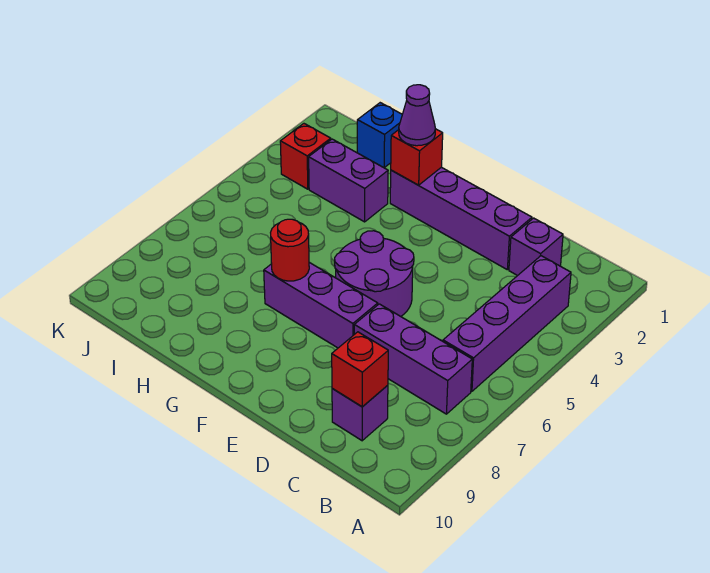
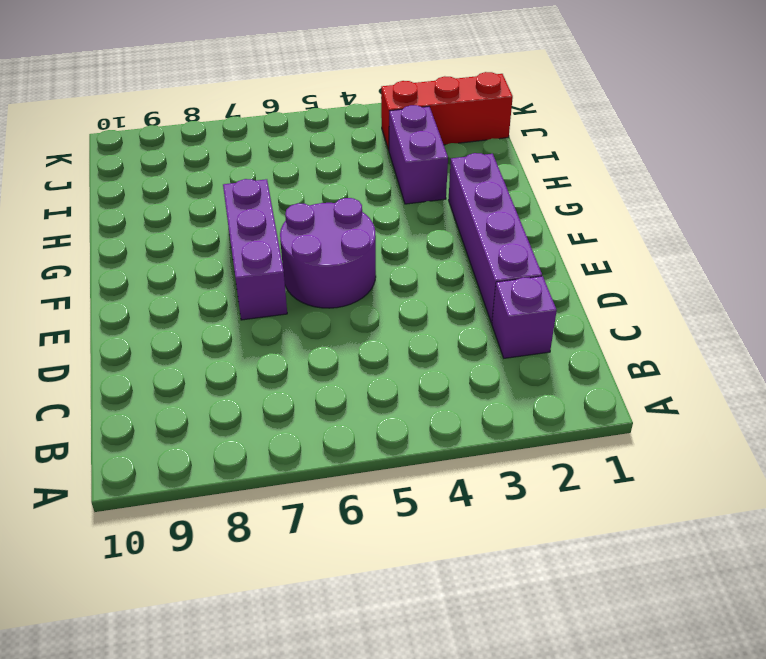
red 1x3 brick [381,72,513,150] -> red 1x1 brick [280,124,331,189]
none -> purple 1x4 brick [443,256,571,391]
none -> purple 1x3 brick [354,304,472,414]
none -> purple 1x1 brick [332,385,388,441]

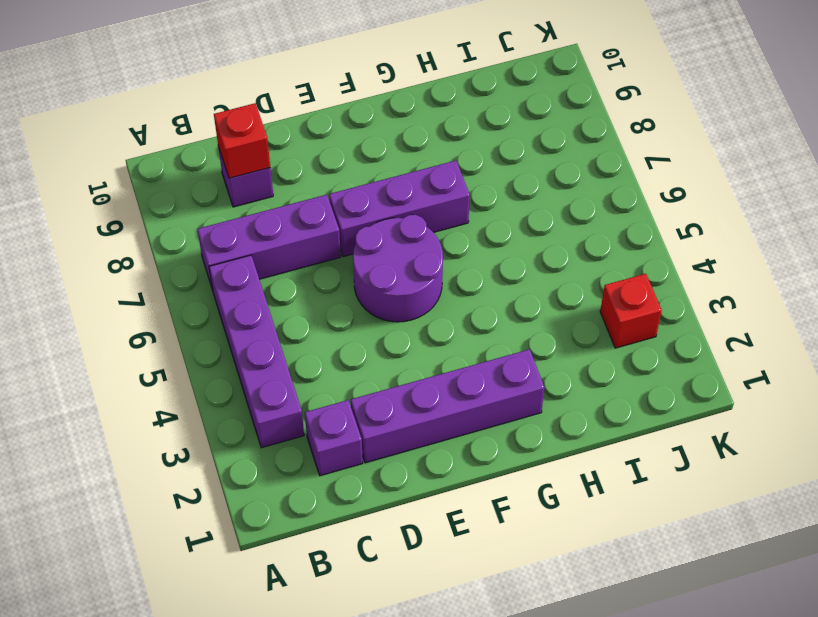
none -> purple 1x2 brick [309,139,388,222]
none -> blue 1x1 brick [357,103,402,168]
none -> red 1x1 brick [391,129,443,185]

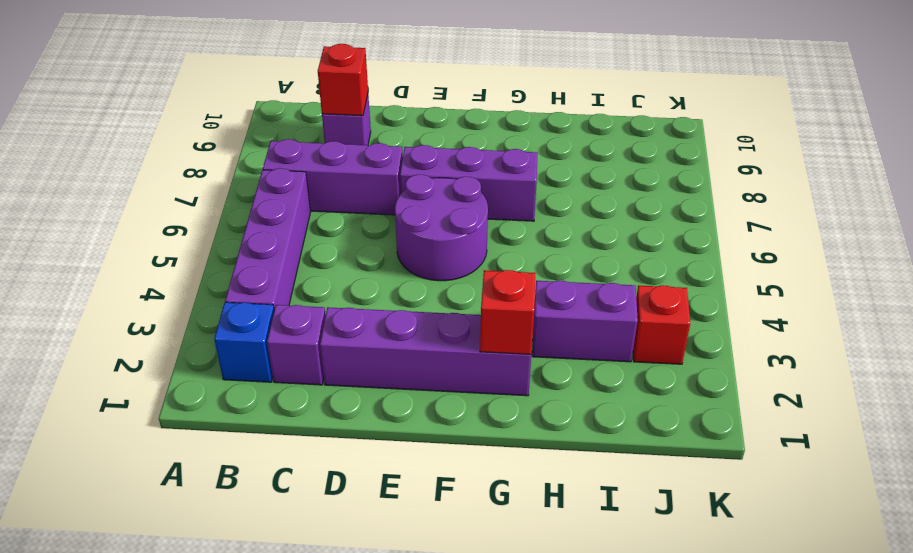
blue 1x1 brick [214,302,274,382] -> blue 1x1 brick moved to [357,103,402,168]
none -> red 1x1 round brick [271,219,309,281]
none -> purple 1x1 cone [399,85,435,146]

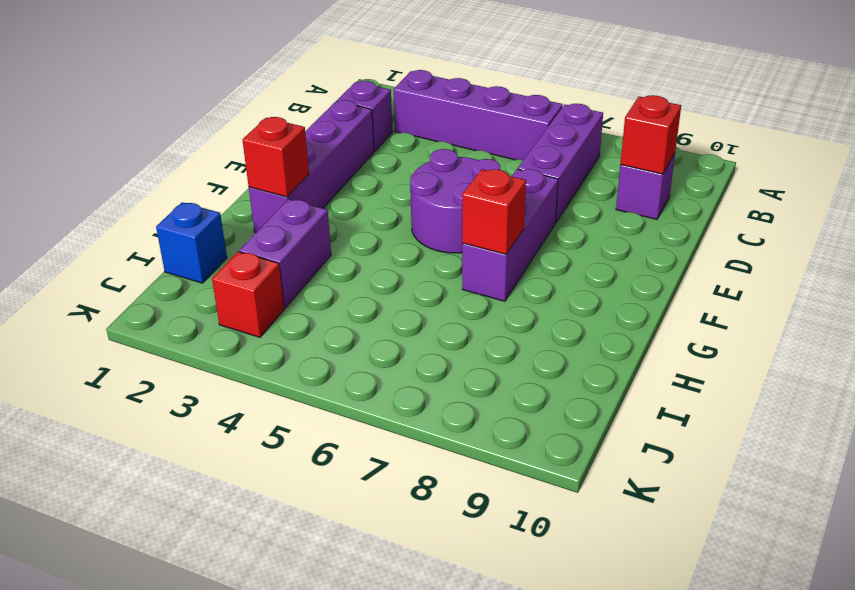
red 1x1 brick [462,169,526,254] -> red 1x1 round brick [271,219,309,281]
none -> purple 1x1 cone [399,85,435,146]

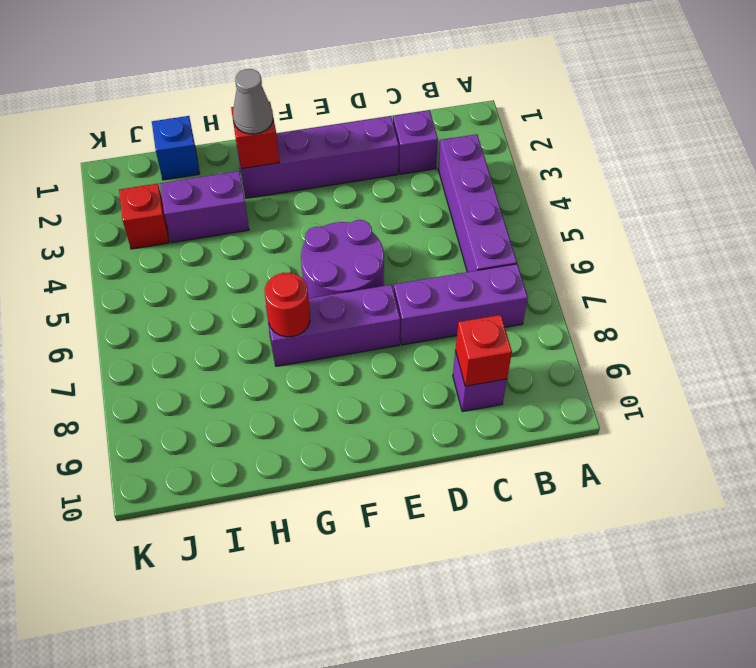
grey 1x1 cone [233,69,273,134] -> purple 1x1 cone [399,85,435,146]

